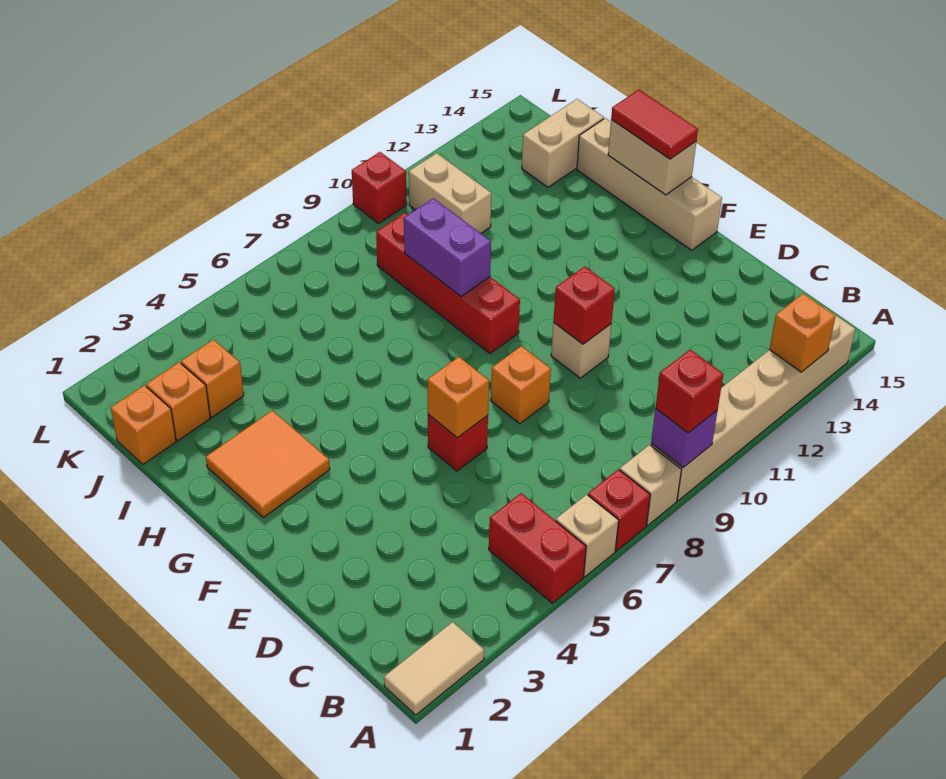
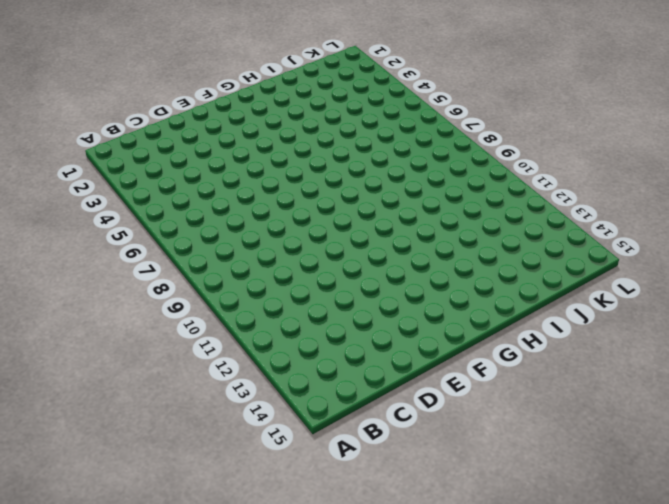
none -> tan 1x2 tile [384,622,484,715]
none -> red 1x2 brick [489,493,586,603]
none -> tan 1x1 brick [556,494,619,577]

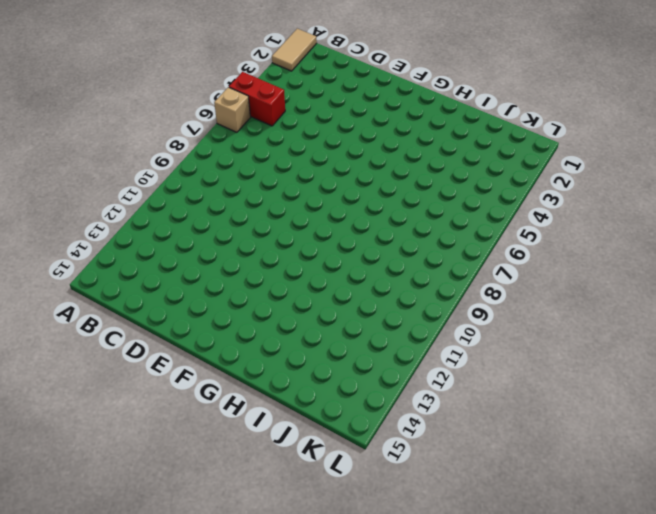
none -> red 1x1 brick [588,469,650,551]
none -> tan 1x1 brick [620,445,681,525]
none -> tan 1x6 brick [651,307,855,501]

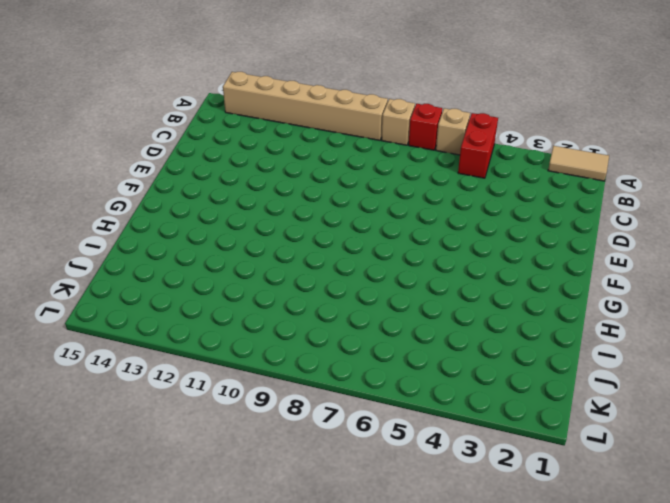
none -> red 1x1 brick [428,414,488,471]
none -> orange 1x1 brick [491,346,551,424]
none -> tan 1x1 brick [551,323,611,378]

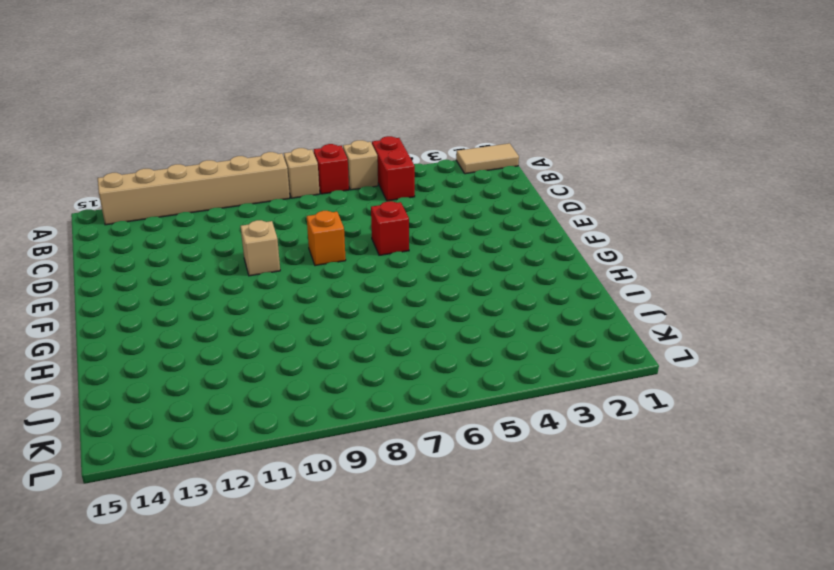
none -> tan 1x4 brick [577,118,722,250]
none -> orange 2x2 tile [206,411,330,518]
none -> red 1x4 brick [376,213,520,354]

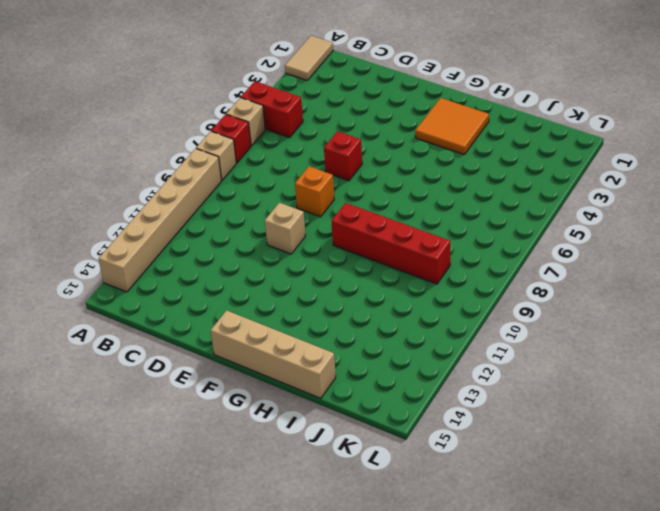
none -> orange 1x1 brick [111,385,176,464]
none -> orange 1x1 brick [146,362,210,441]
none -> orange 1x1 brick [181,340,244,417]

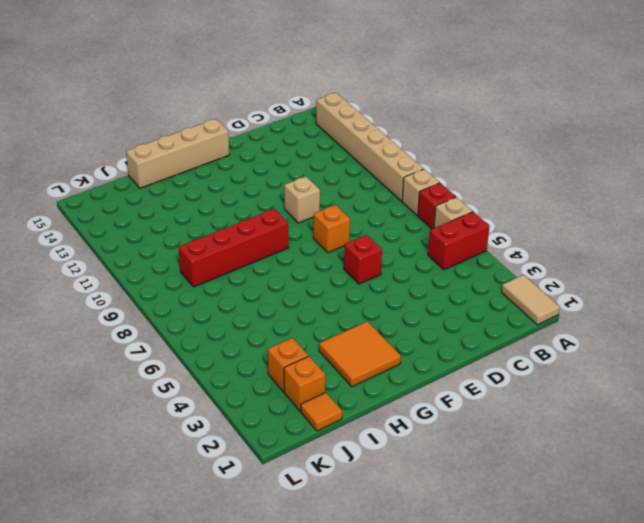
orange 1x1 tile [301,393,342,431] -> orange 1x1 brick [111,385,176,464]
none -> tan 1x2 brick [409,153,491,233]
none -> tan 1x2 brick [522,99,604,187]
none -> red 1x1 brick [352,152,407,223]

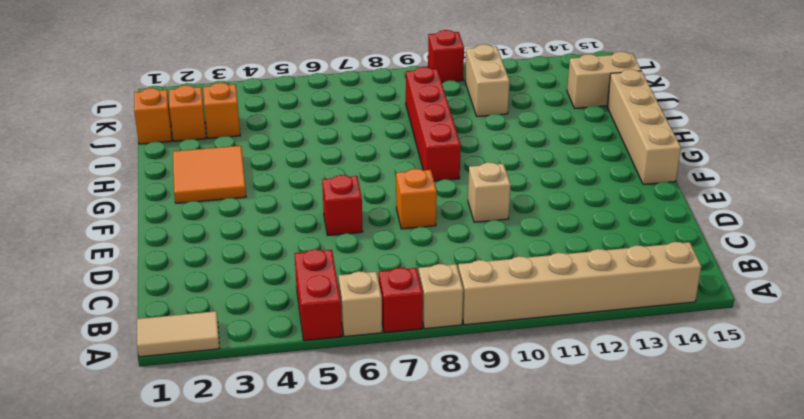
none -> purple 1x1 brick [651,409,718,467]
none -> orange 1x1 brick [769,294,836,372]
none -> orange 1x1 brick [427,357,489,438]

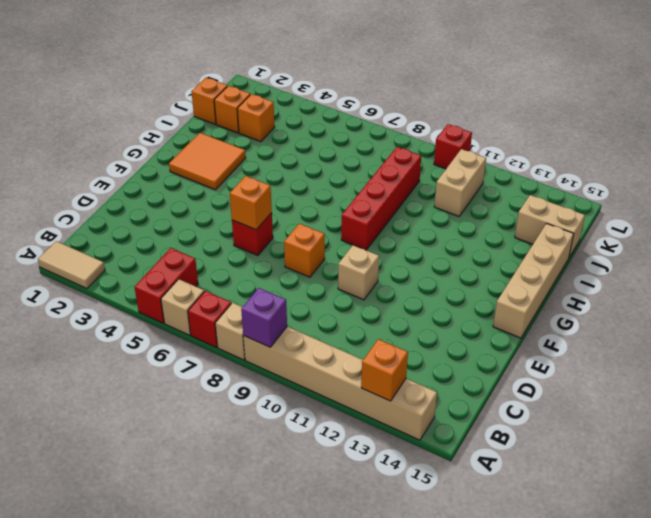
none -> red 1x1 brick [554,266,615,344]
none -> tan 1x2 brick [608,119,696,195]
none -> purple 1x2 brick [404,198,491,296]

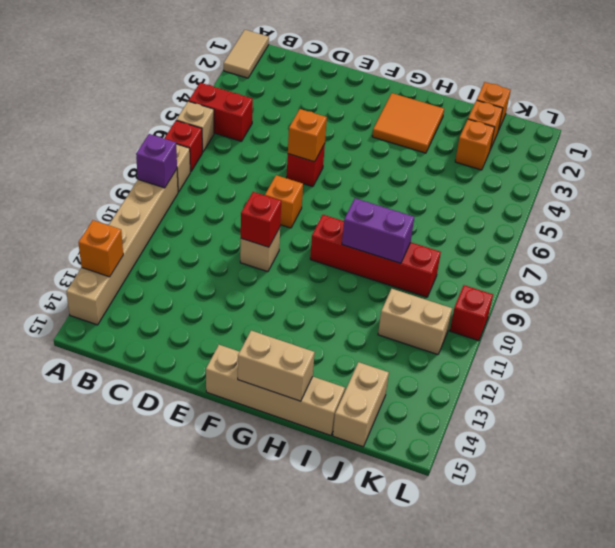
none -> red 1x1 brick [656,350,723,433]
none -> red 1x2 tile [611,90,698,159]

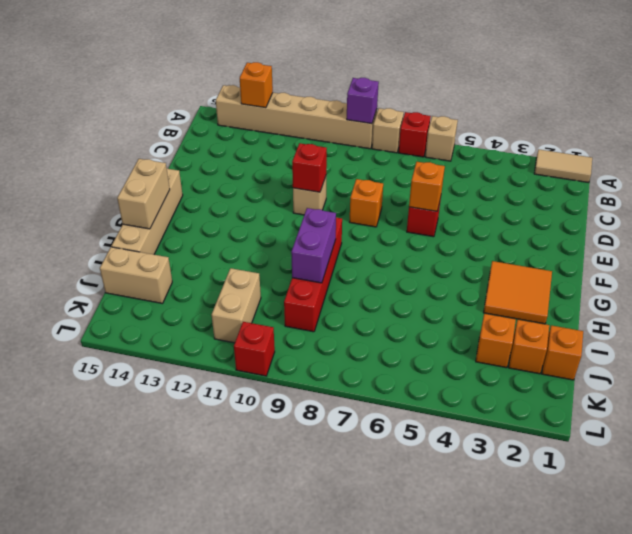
none -> red 1x2 brick [489,493,586,603]
none -> red 1x1 brick [656,350,723,433]
none -> red 1x2 tile [611,90,698,159]

